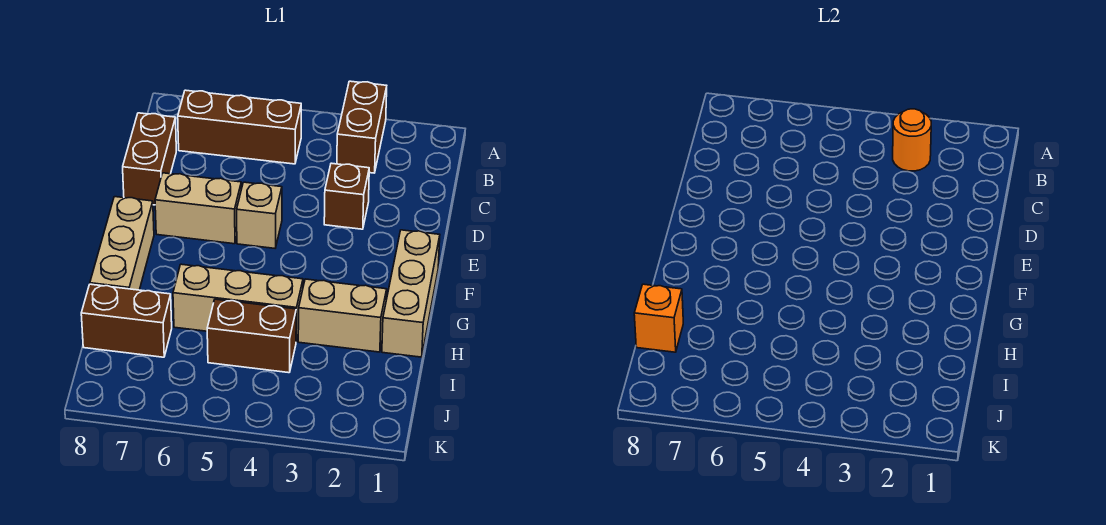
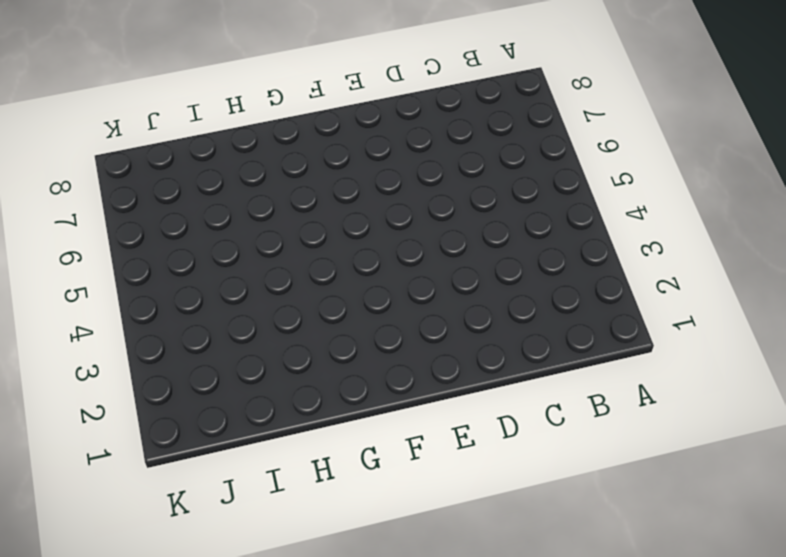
none -> brown 1x2 brick [337,81,387,173]
none -> brown 1x3 brick [178,90,301,164]
none -> brown 1x2 brick [123,113,176,205]

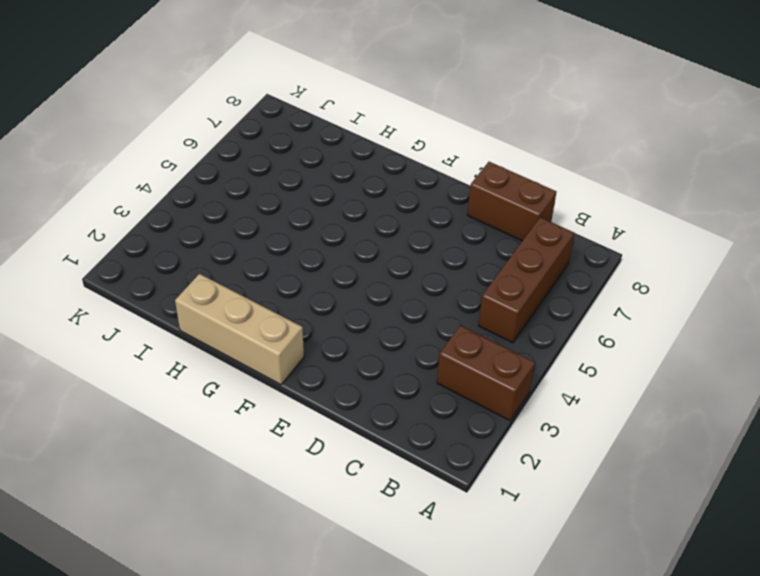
none -> brown 1x1 brick [324,163,369,229]
none -> tan 1x1 brick [237,182,282,248]
none -> tan 1x2 brick [155,173,241,244]

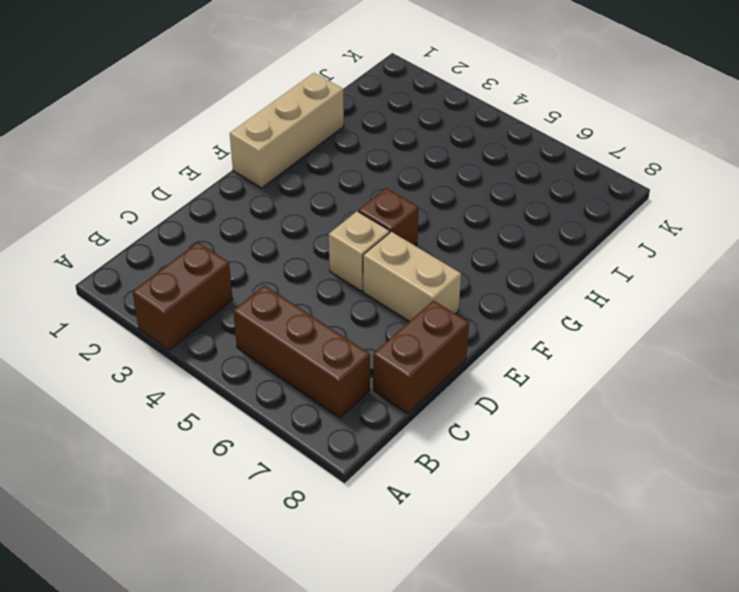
brown 1x1 brick [358,188,419,246] -> brown 1x1 brick moved to [324,163,369,229]
none -> tan 1x3 brick [90,197,154,290]
none -> tan 1x2 brick [298,279,387,352]
none -> tan 1x3 brick [173,264,303,341]

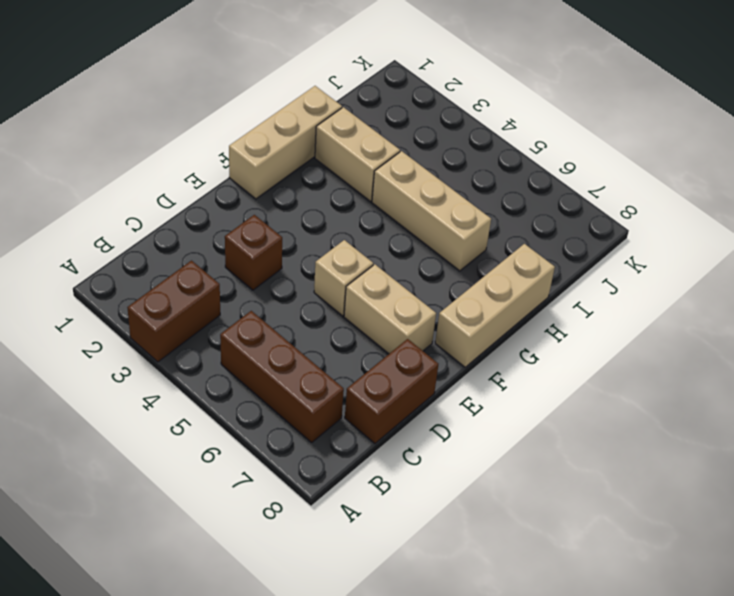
none -> brown 1x2 brick [207,299,296,373]
none -> brown 1x2 brick [81,284,172,357]
none -> orange 1x1 round brick [893,109,931,171]

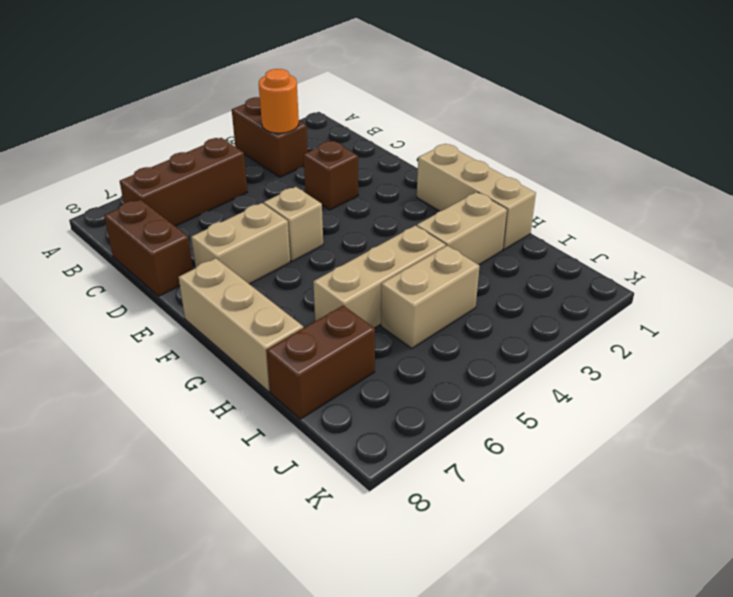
tan 1x2 brick [381,245,480,348] -> brown 1x2 brick [207,299,296,373]
none -> orange 1x1 brick [634,284,683,352]

